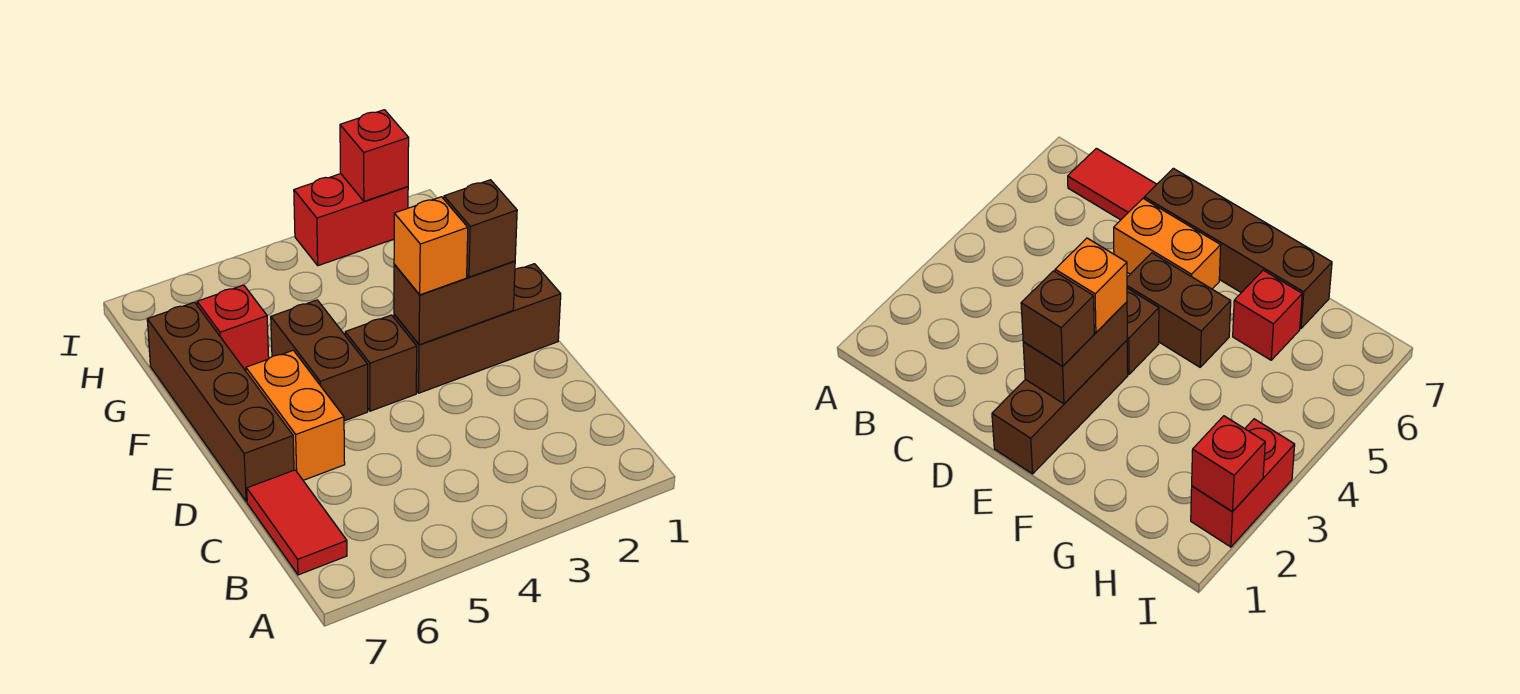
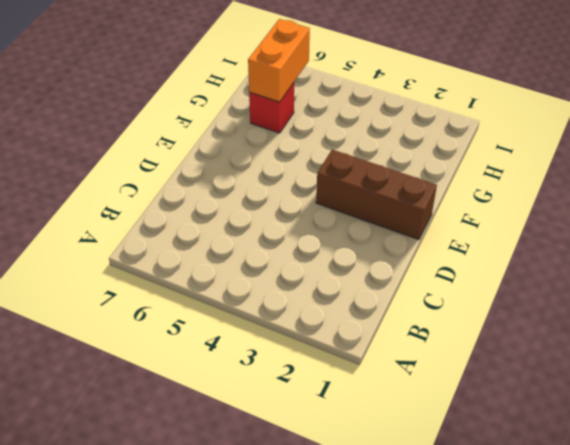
orange 1x2 brick [248,19,310,102] -> orange 1x2 brick moved to [246,350,345,480]
none -> red 1x2 tile [247,470,347,575]
none -> brown 1x4 brick [147,302,294,502]
none -> brown 1x1 brick [345,315,417,411]

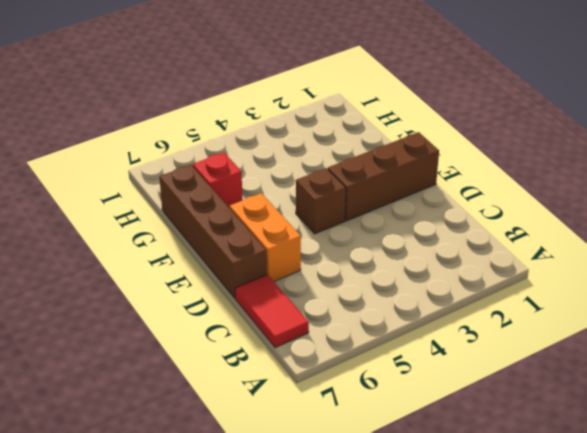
none -> brown 1x2 brick [271,300,368,421]
none -> red 1x2 brick [294,174,408,266]
none -> brown 1x2 brick [394,261,515,345]

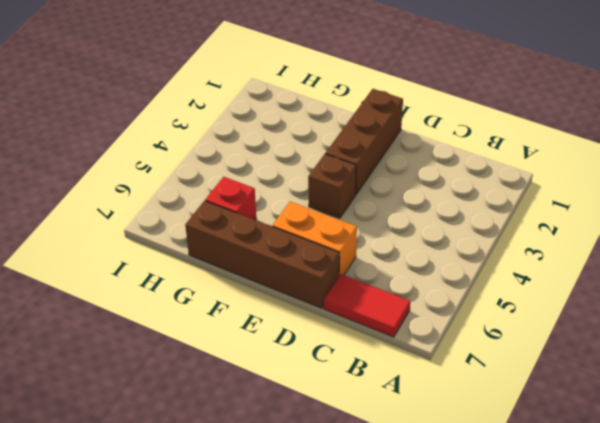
none -> brown 1x2 brick [271,300,368,421]
none -> red 1x2 brick [294,174,408,266]
none -> brown 1x2 brick [394,261,515,345]

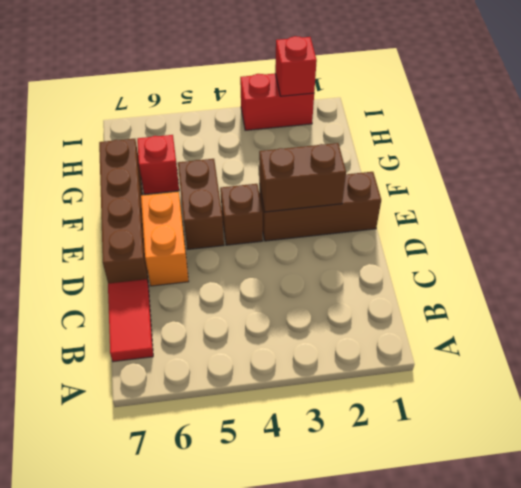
none -> brown 1x1 brick [444,180,517,277]
none -> orange 1x1 brick [394,197,468,295]

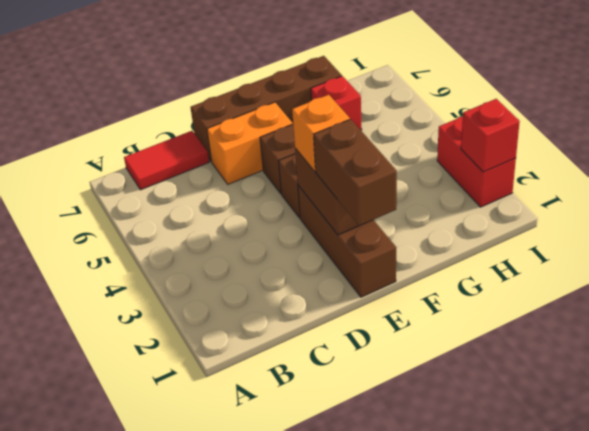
brown 1x2 brick [314,119,397,226] -> brown 1x1 brick [444,180,517,277]

